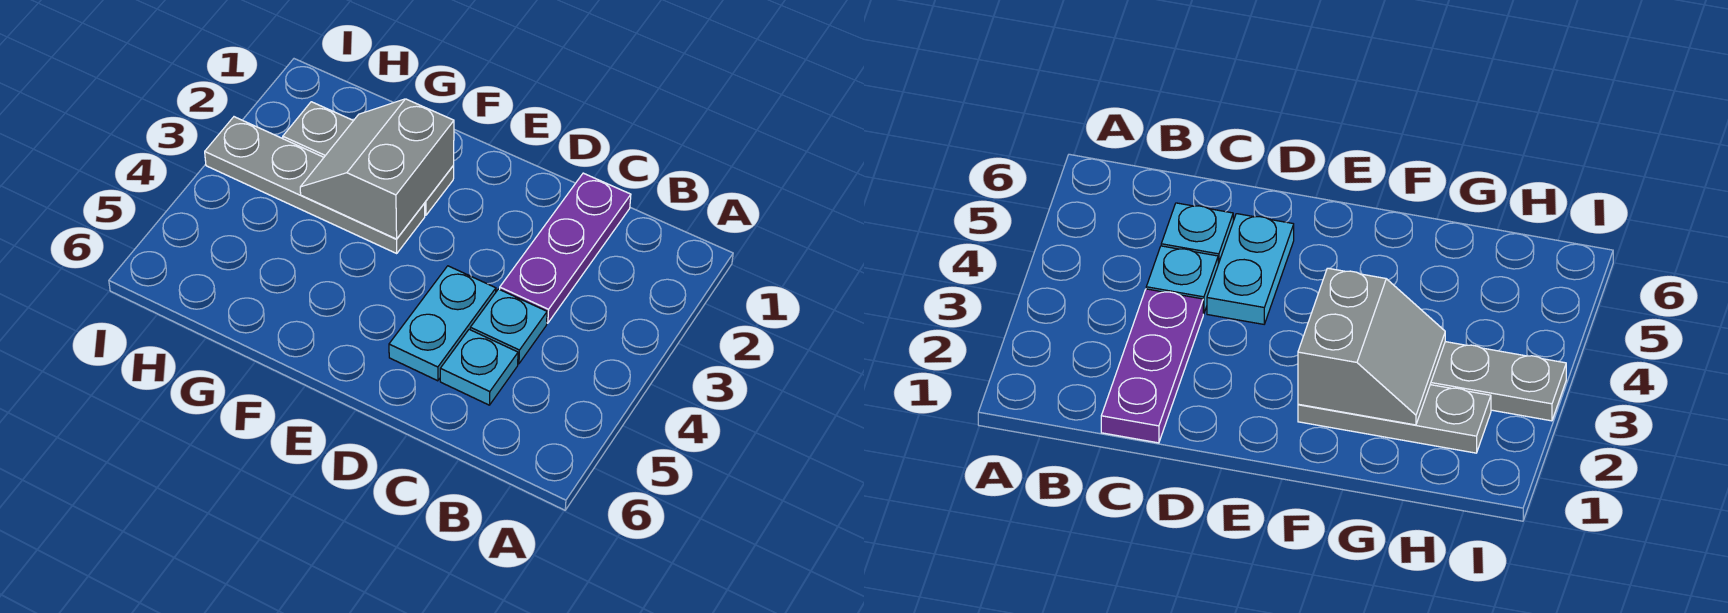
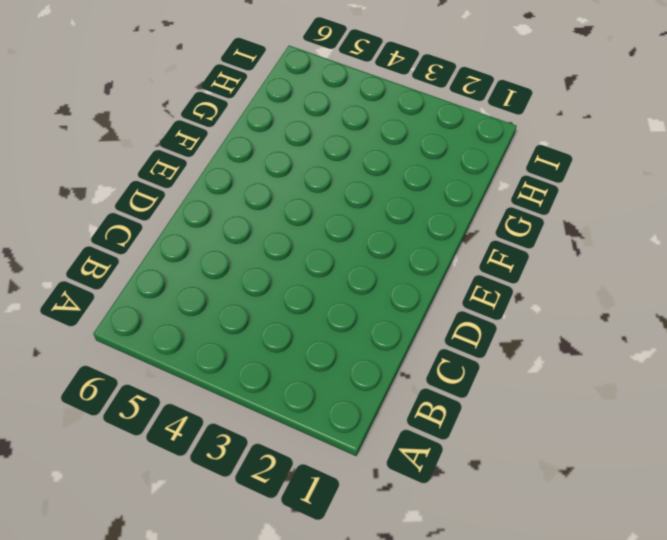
none -> purple 1x3 plate [500,173,631,323]
none -> cyan 1x1 plate [470,289,547,364]

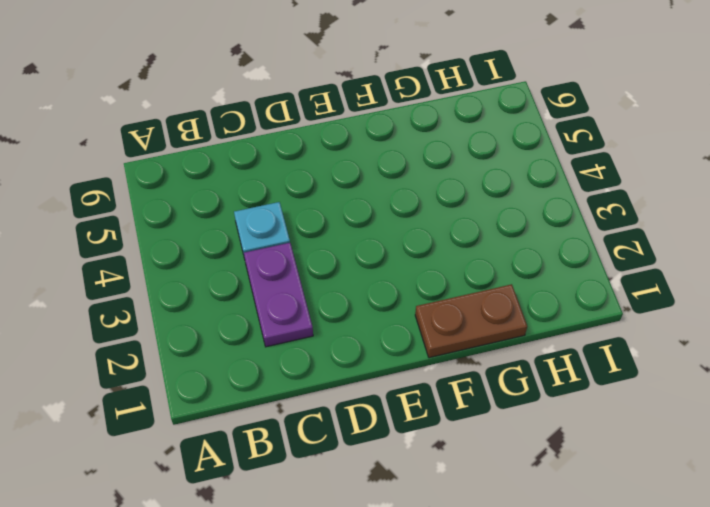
purple 1x2 plate [244,243,313,347] -> purple 1x3 plate [500,173,631,323]
brown 1x2 plate [415,284,527,358] -> none
none -> cyan 1x1 plate [440,329,518,405]
none -> cyan 1x2 plate [389,266,496,381]

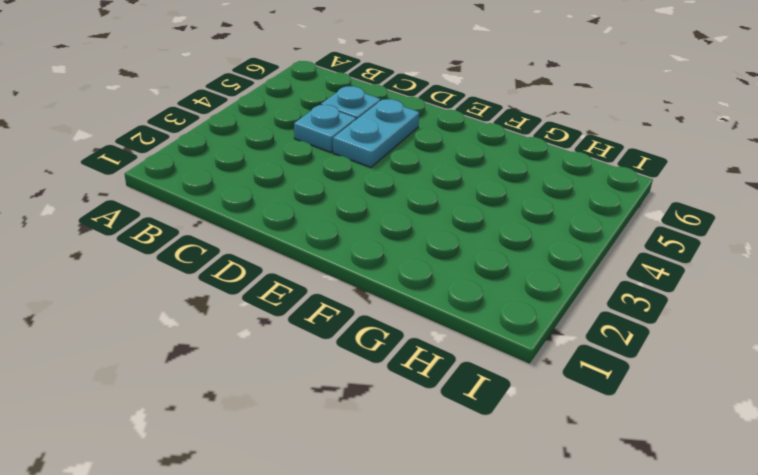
none -> purple 1x3 plate [500,173,631,323]
none -> grey 1x3 plate [283,102,454,215]

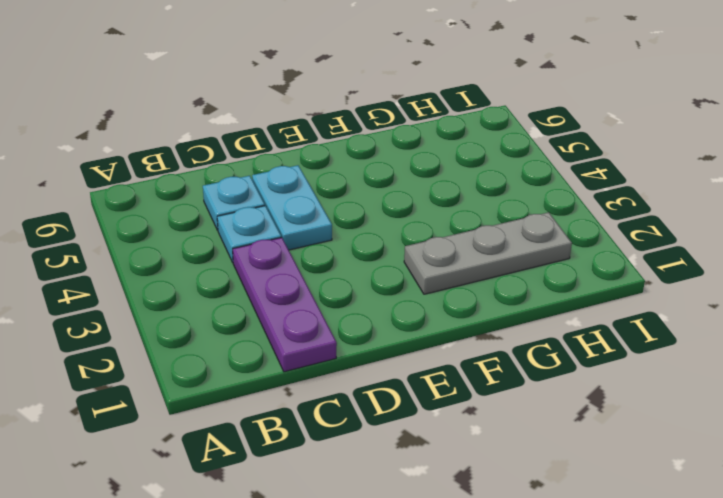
none -> grey 1x4 plate [205,117,425,253]
none -> grey 2x2 slope [300,99,454,239]

